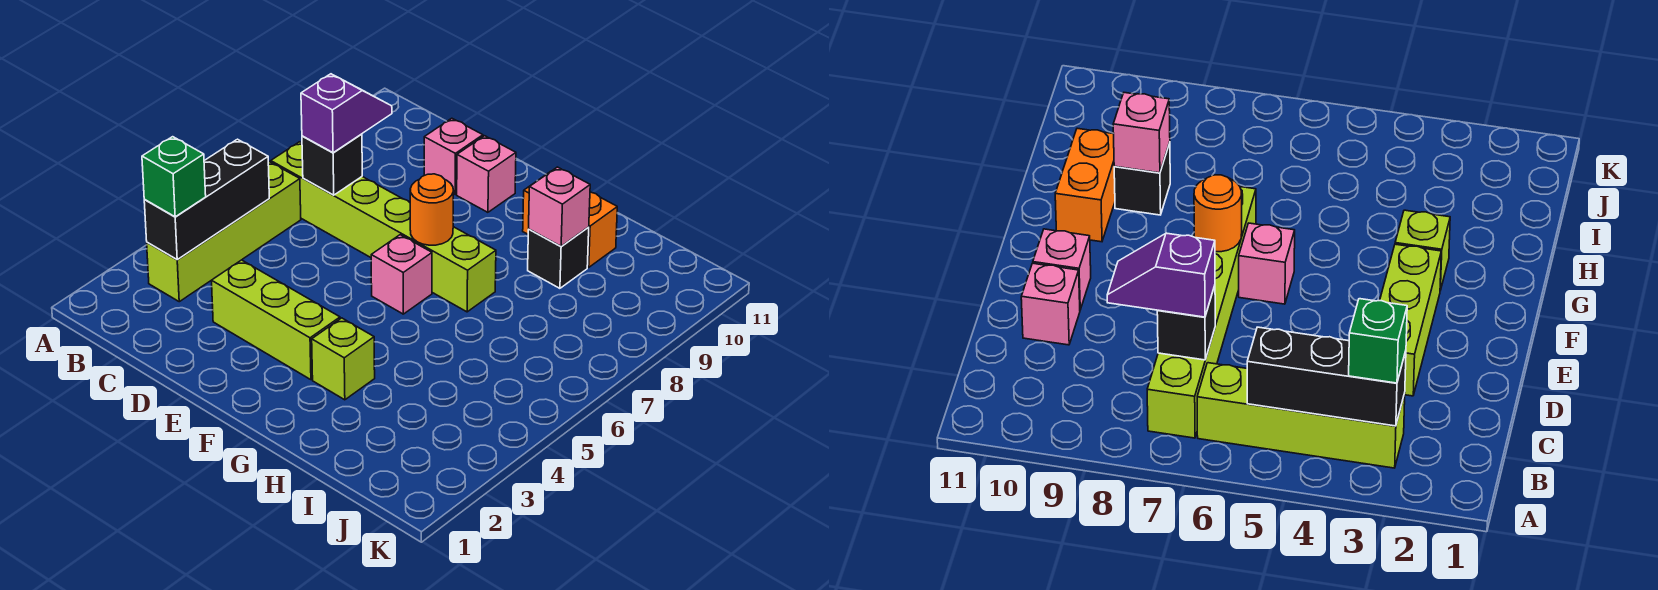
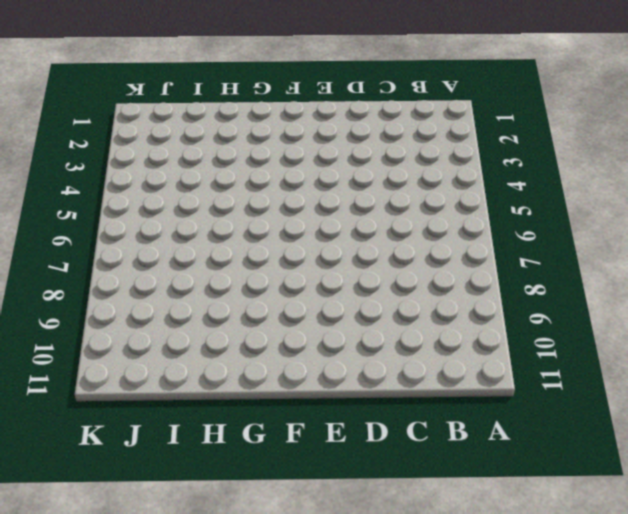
none -> lime 1x4 brick [147,162,301,302]
none -> lime 1x6 brick [271,142,496,312]
none -> lime 1x3 brick [212,260,340,380]

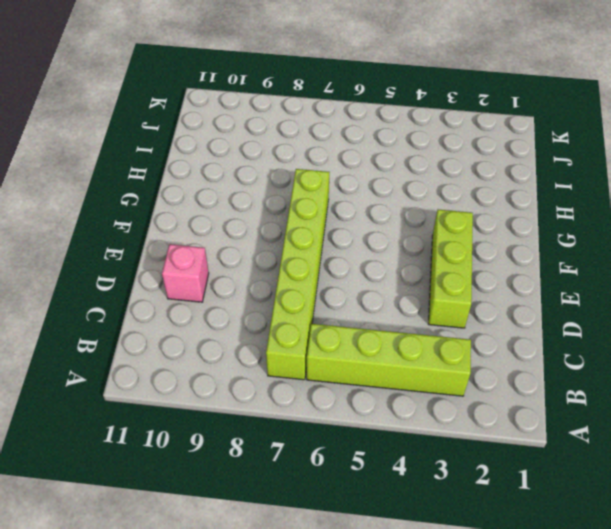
none -> pink 1x1 brick [457,136,516,212]
none -> pink 1x1 brick [371,235,432,314]
none -> lime 1x1 brick [312,318,375,400]

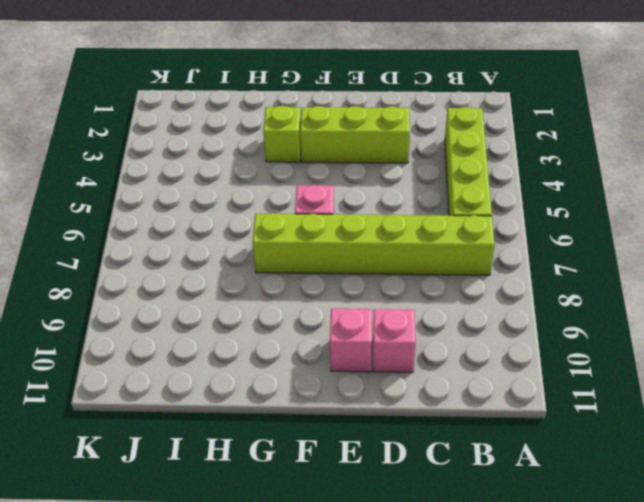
none -> orange 1x2 brick [523,172,617,267]
none -> black 1x1 brick [528,227,589,288]
none -> black 1x3 brick [144,139,269,259]

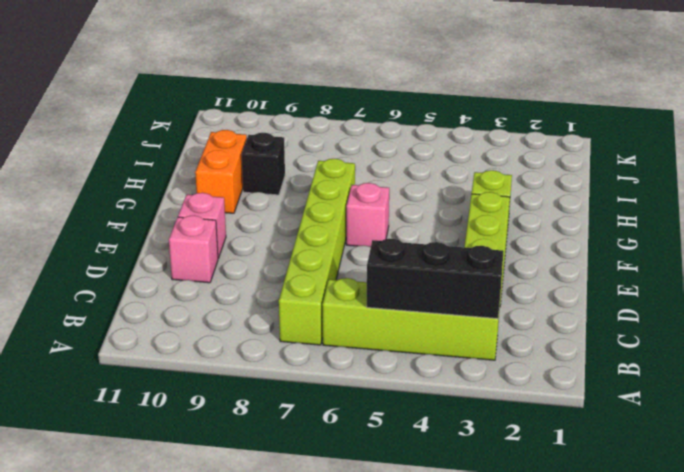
none -> black 1x1 brick [302,134,362,195]
none -> orange 1x1 round brick [410,174,453,245]
none -> pink 1x1 brick [529,167,590,246]

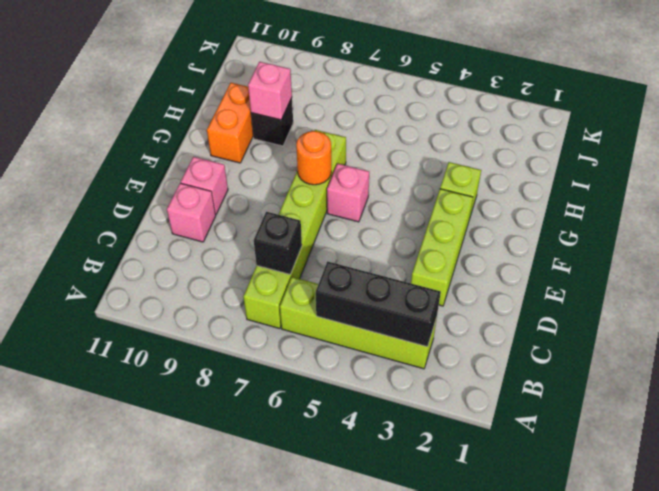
none -> green 1x1 brick [142,137,206,217]
none -> purple 1x2 slope [301,74,392,153]

